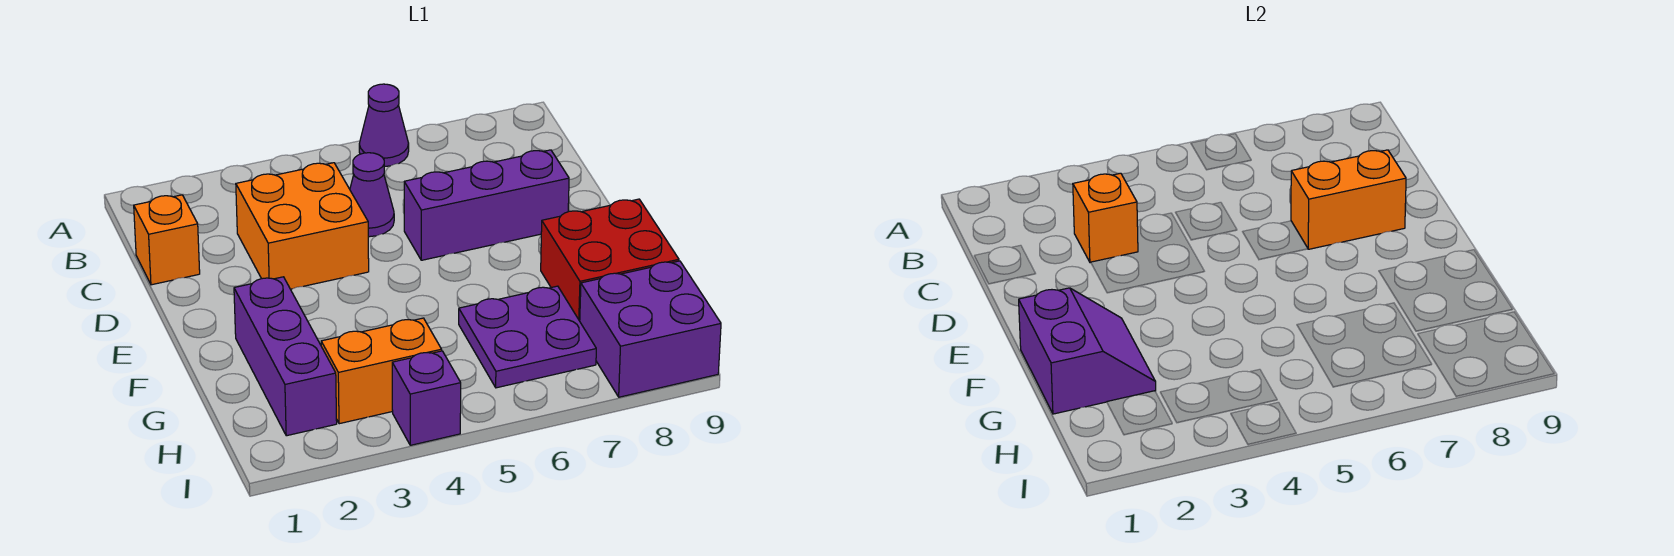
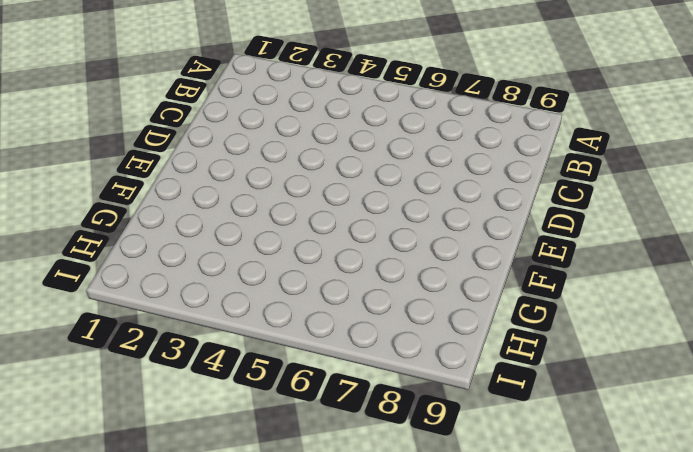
none -> purple 1x1 cone [359,84,409,167]
none -> orange 1x1 brick [134,195,200,285]
none -> orange 2x2 brick [236,163,369,289]

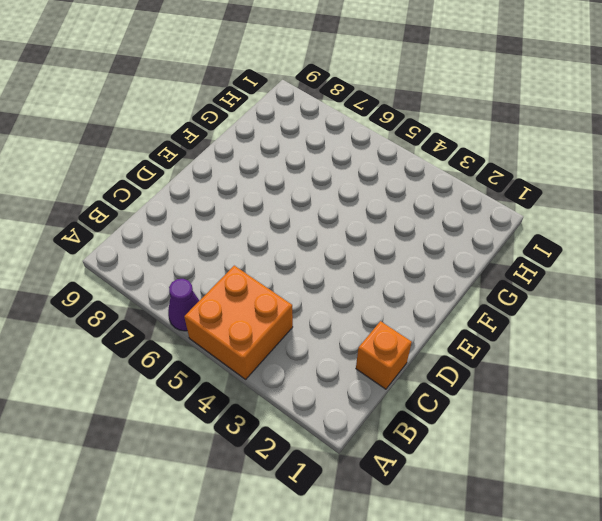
orange 2x2 brick [184,266,293,379] -> orange 2x2 brick moved to [236,163,369,289]
none -> purple 1x1 cone [350,153,394,237]
none -> purple 1x3 brick [404,150,569,260]
none -> purple 1x3 brick [234,277,337,436]

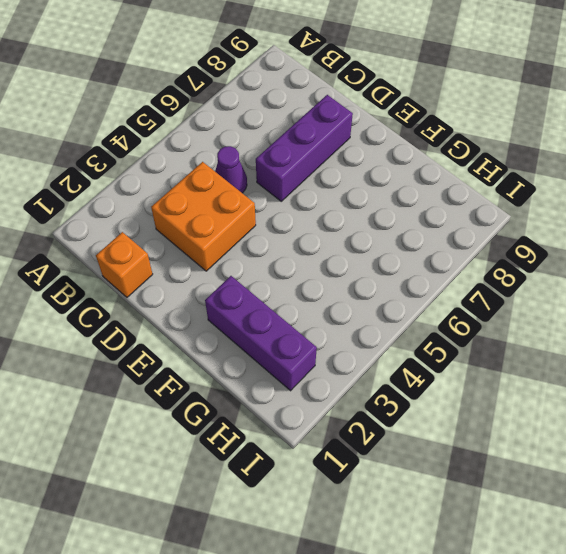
none -> purple 1x1 cone [359,84,409,167]
none -> red 2x2 brick [541,199,679,321]
none -> purple 2x2 plate [459,286,596,388]

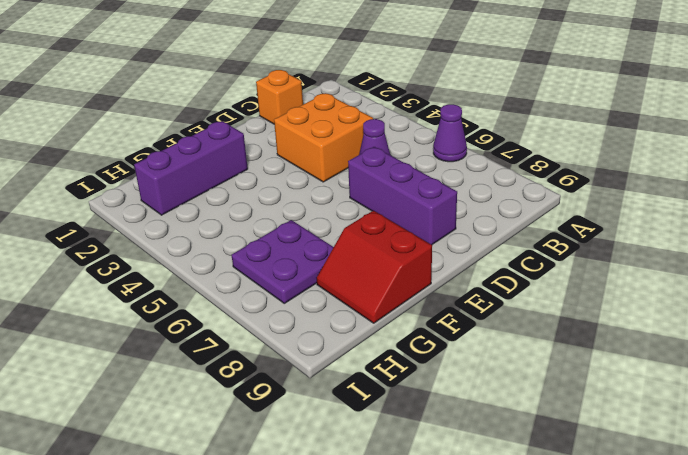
red 2x2 slope [317,211,432,323] -> red 2x2 brick [541,199,679,321]
none -> orange 1x2 brick [321,318,442,424]
none -> purple 2x2 brick [580,261,721,397]
none -> purple 1x1 brick [392,351,461,445]

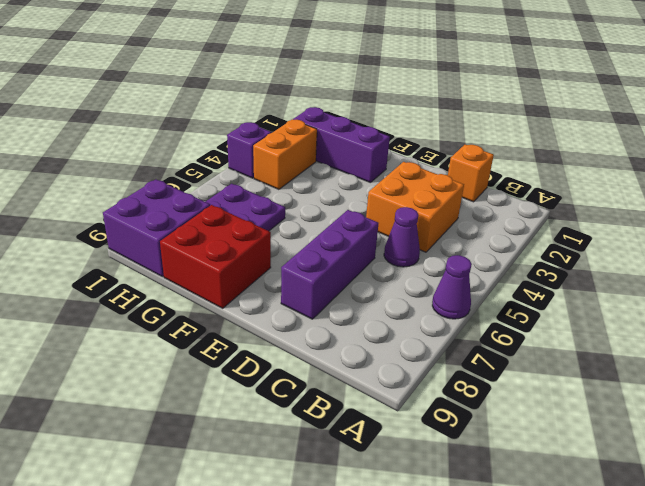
none -> orange 1x1 brick [1073,173,1138,263]
none -> orange 1x2 brick [1291,150,1406,249]
none -> purple 2x2 slope [1019,288,1156,414]

